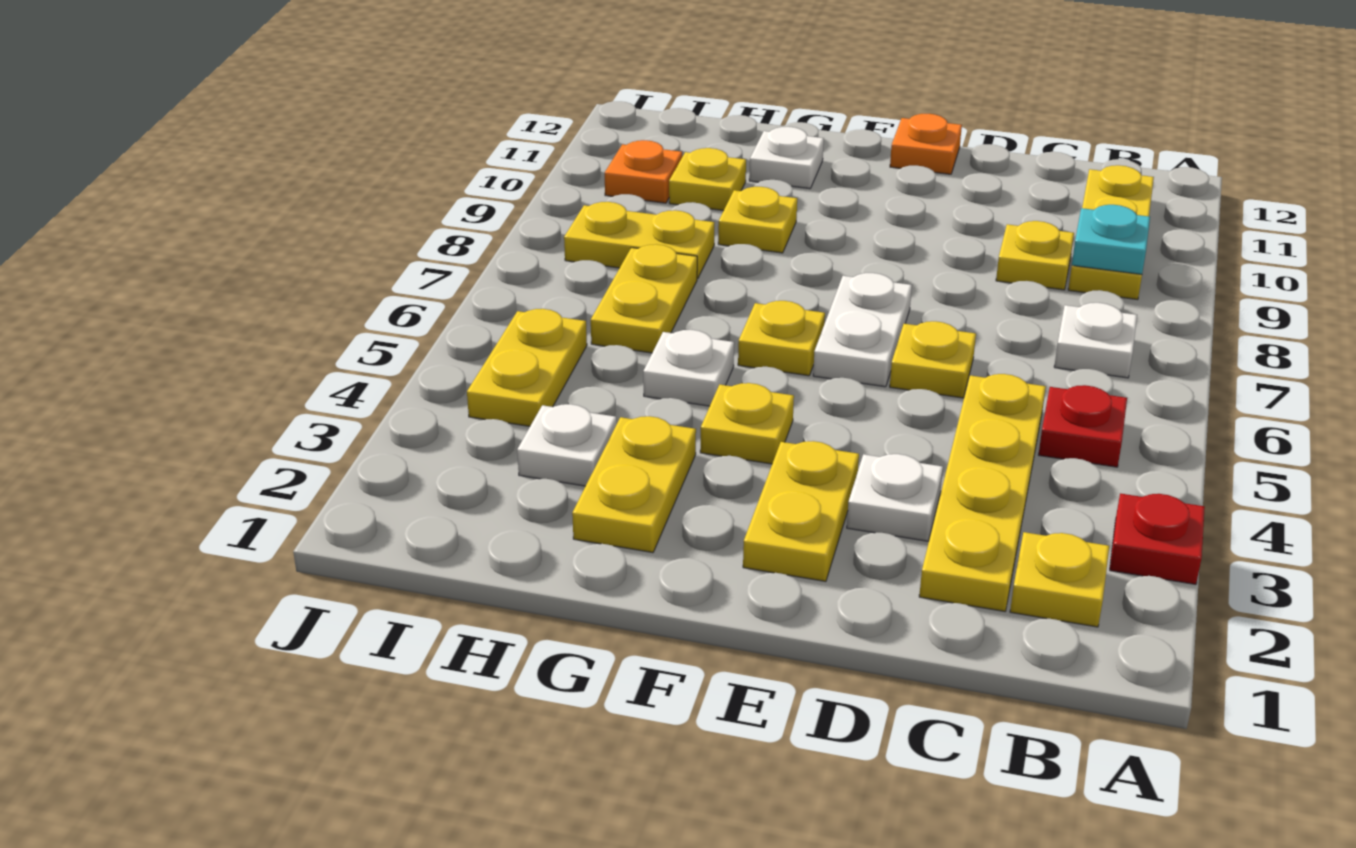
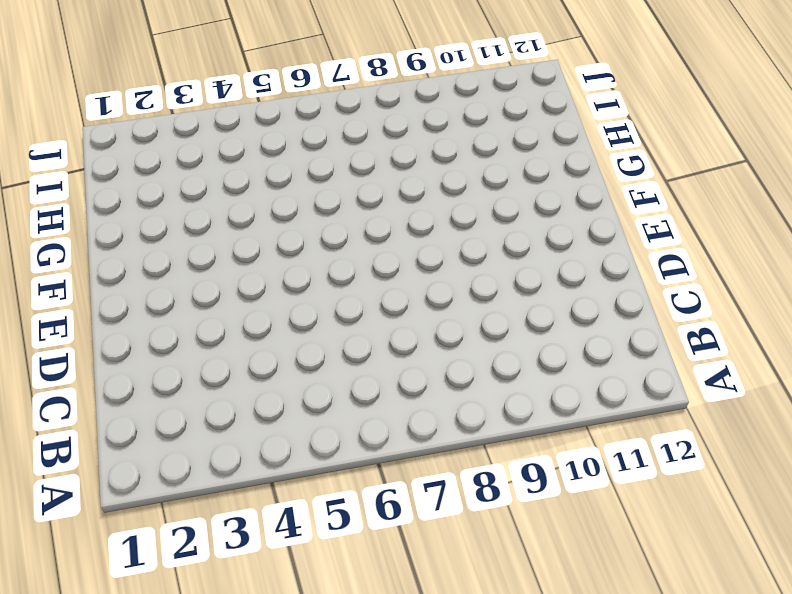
none -> red 1x1 plate [1110,493,1205,584]
none -> yellow 1x1 plate [1010,532,1109,627]
none -> red 1x1 plate [1039,385,1127,467]

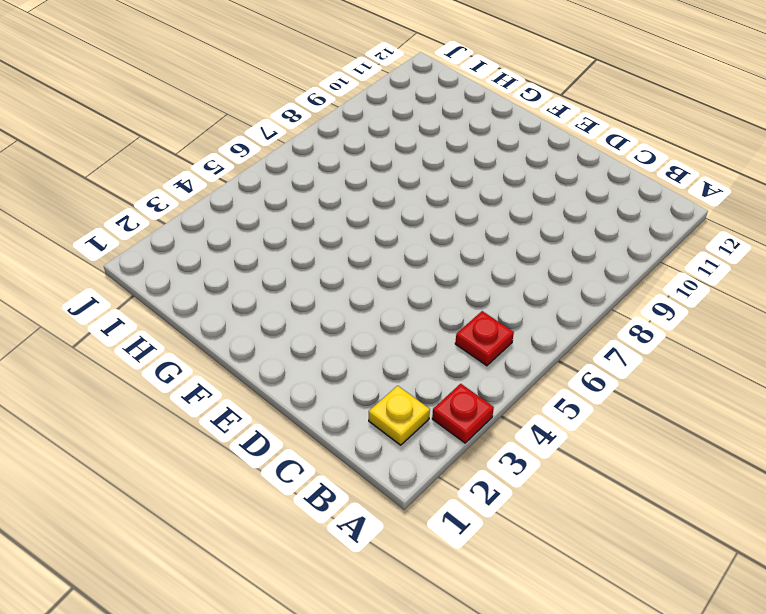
none -> white 1x1 plate [1054,303,1137,378]
none -> yellow 1x3 plate [1068,165,1154,300]
none -> yellow 1x4 plate [919,374,1046,611]

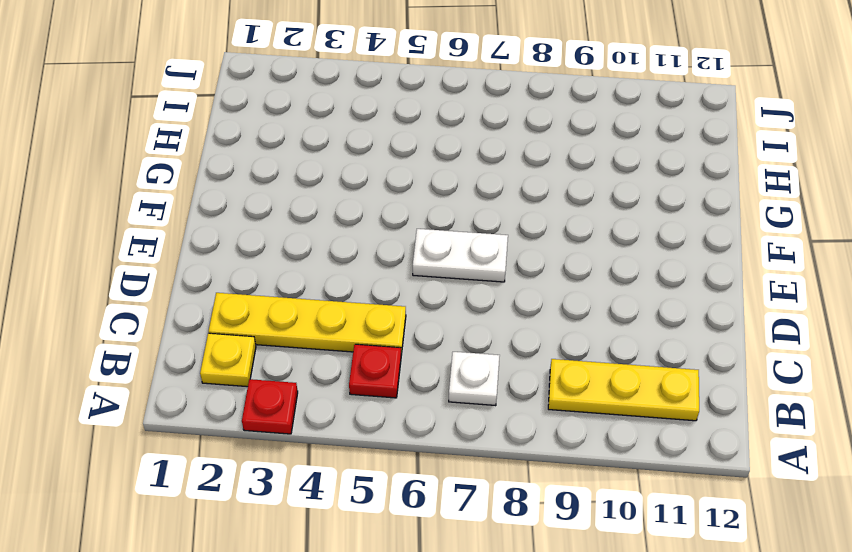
none -> yellow 1x1 plate [996,221,1074,290]
none -> white 1x1 plate [847,454,943,541]
none -> yellow 1x1 plate [890,321,976,398]

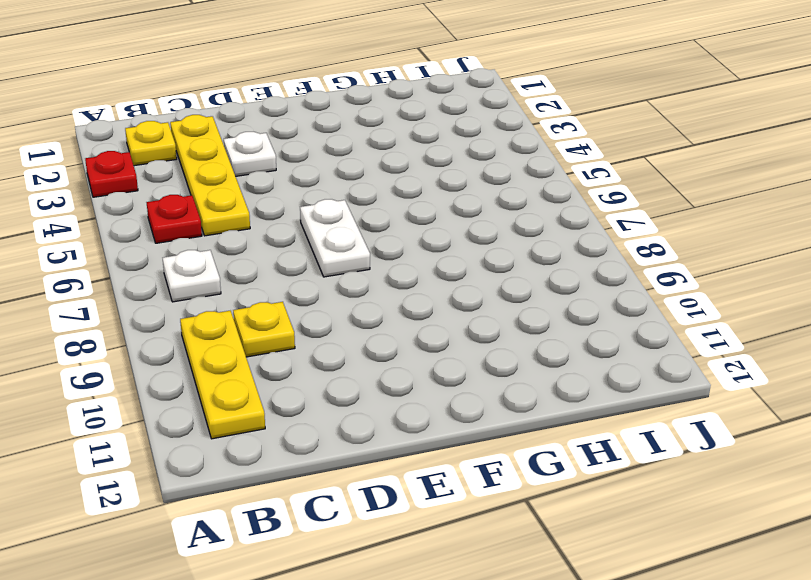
none -> yellow 1x1 plate [890,321,976,398]
none -> yellow 1x2 plate [743,441,859,581]
none -> orange 1x1 plate [890,114,962,174]

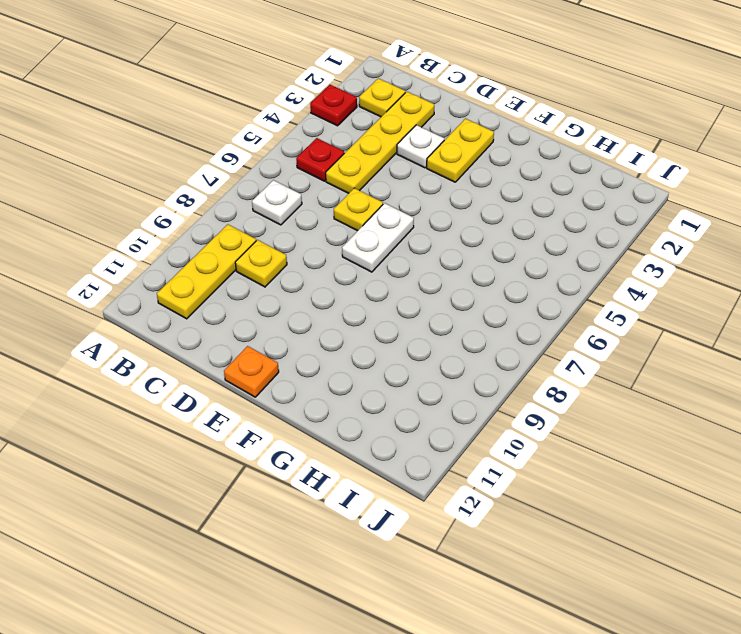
none -> yellow 1x1 plate [700,383,794,464]
none -> yellow 1x1 plate [738,301,825,376]
none -> yellow 1x2 plate [572,416,696,553]

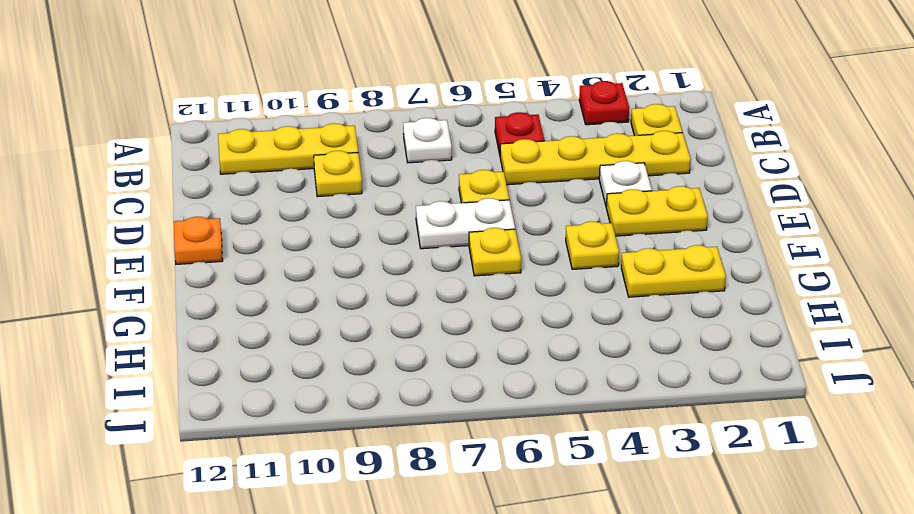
none -> white 1x1 plate [643,330,734,406]
none -> yellow 1x1 plate [718,187,797,253]
none -> white 1x1 plate [749,127,824,189]

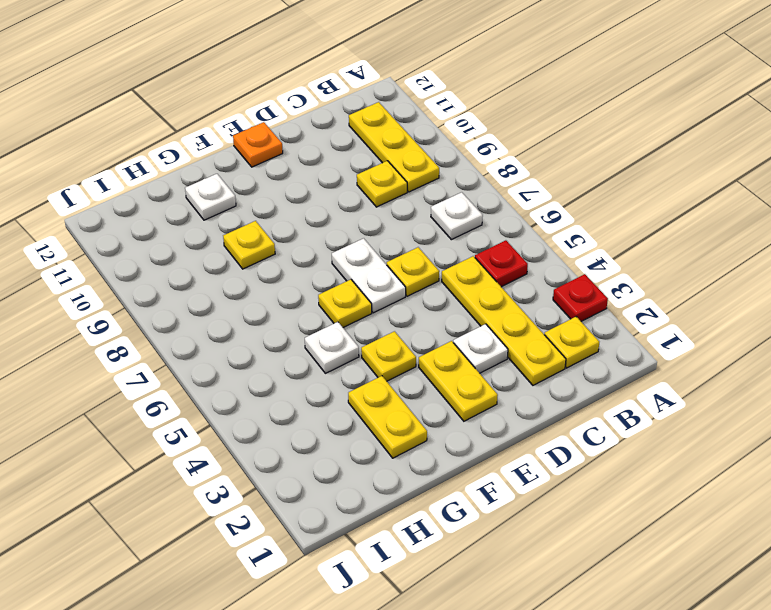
none -> white 1x1 plate [517,404,617,486]
none -> yellow 1x2 plate [591,244,697,353]
none -> yellow 1x2 plate [564,202,714,279]

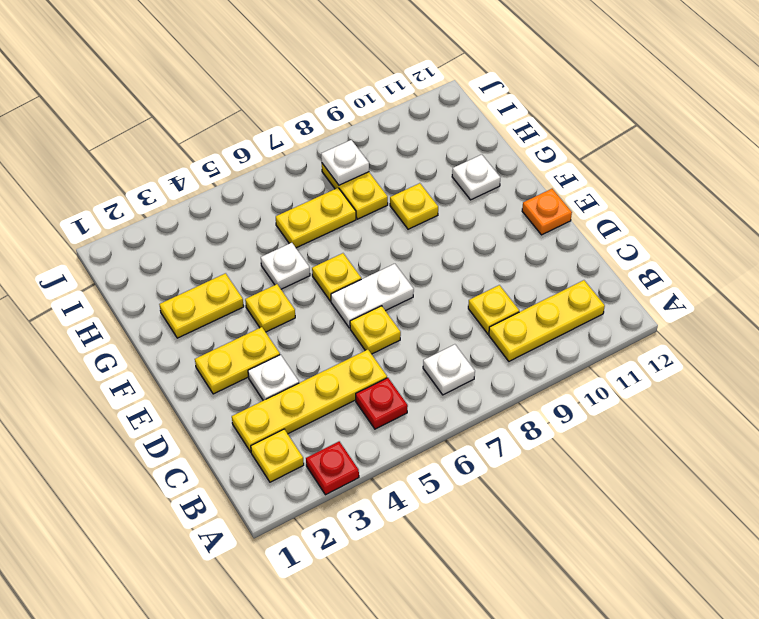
white 1x1 plate [321,140,369,185] -> white 1x1 plate moved to [517,404,617,486]
none -> yellow 1x1 plate [669,148,746,211]
none -> yellow 1x2 plate [467,309,587,426]
none -> orange 1x1 plate [605,140,682,203]

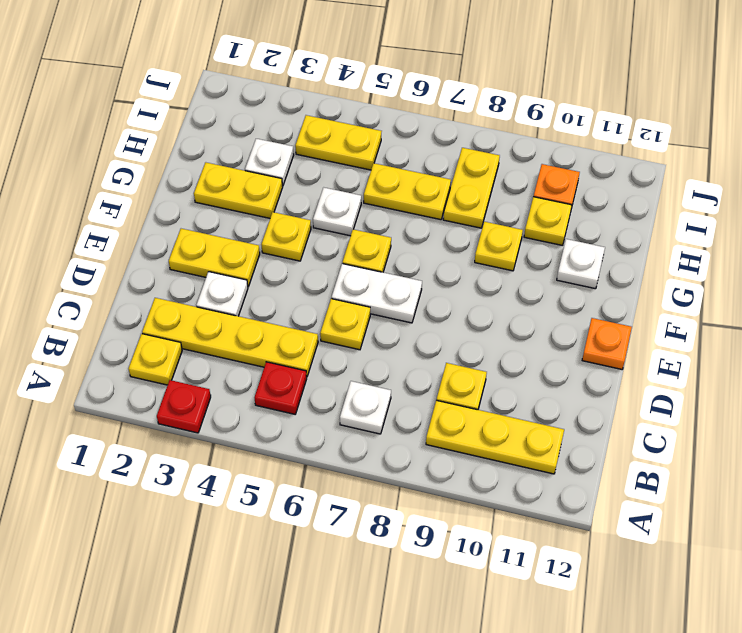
none -> cyan 1x1 plate [1072,205,1150,274]

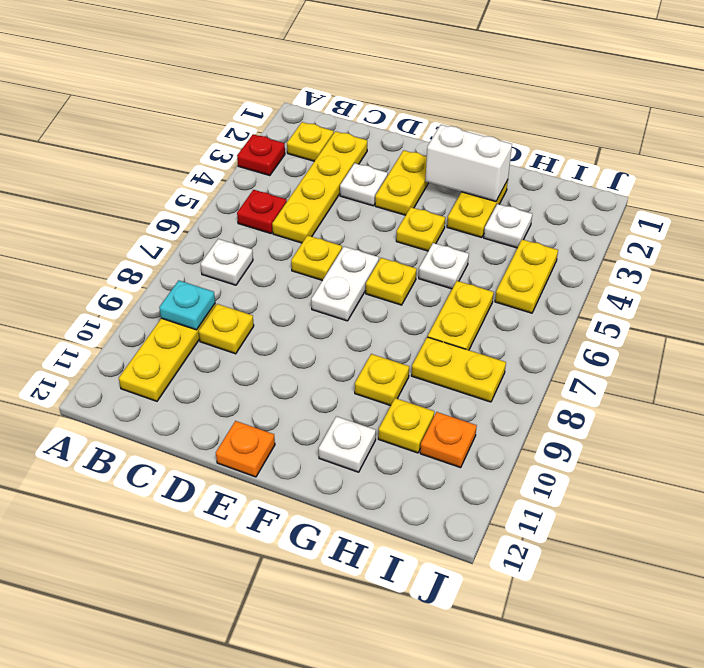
white 1x2 brick [425,125,512,201] -> none

